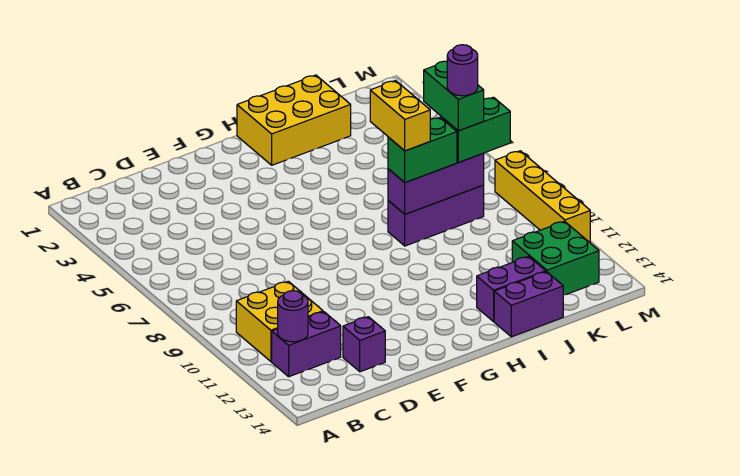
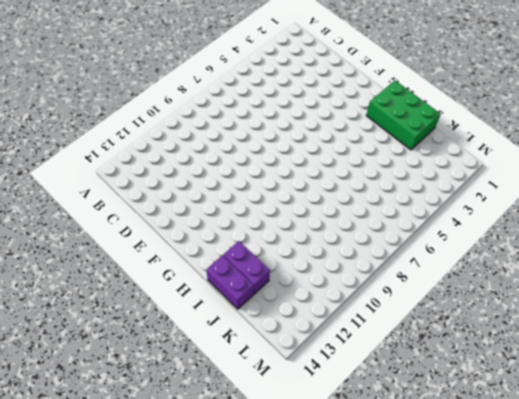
green 2x3 brick [366,81,440,150] -> yellow 2x3 brick [237,75,351,165]
none -> yellow 2x2 brick [236,281,323,362]
none -> purple 1x2 brick [272,312,341,377]
none -> purple 1x1 brick [343,317,385,372]

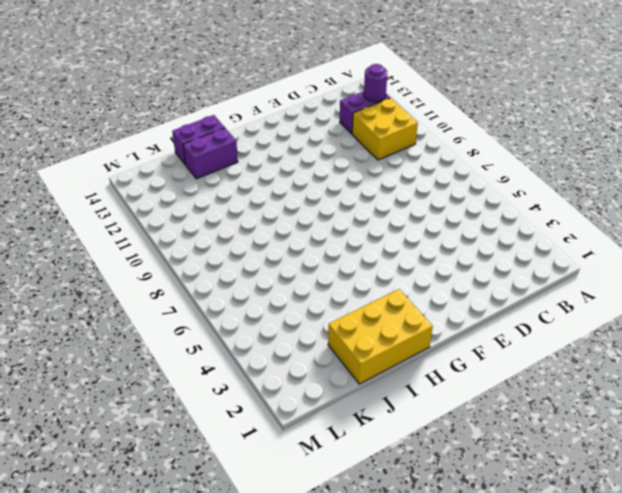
none -> purple 1x1 brick [343,317,385,372]
none -> purple 1x3 brick [388,185,484,246]
none -> green 2x2 brick [512,221,599,295]

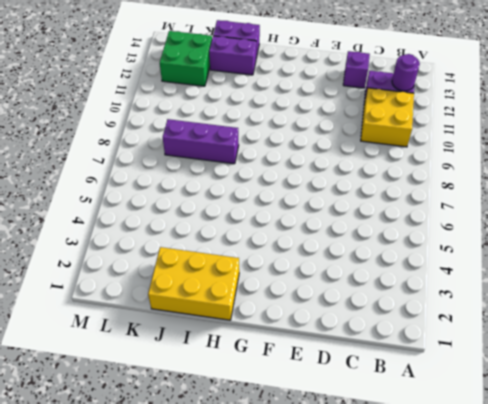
none -> yellow 1x4 brick [495,151,590,242]
none -> purple 1x3 brick [388,153,484,214]
none -> green 1x2 brick [388,117,457,183]

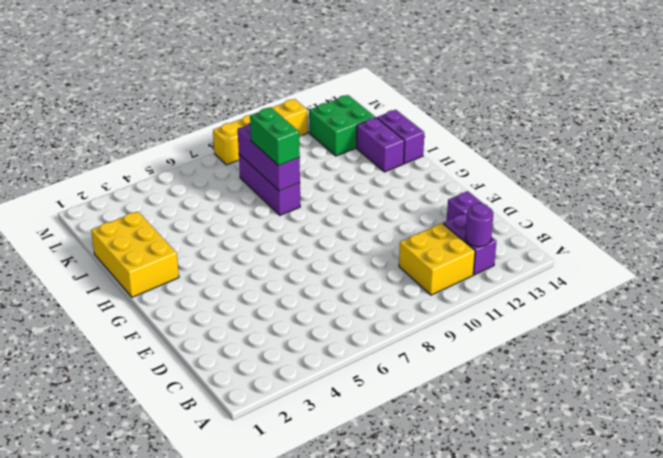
none -> green 1x2 brick [441,97,510,163]
none -> yellow 1x2 brick [370,81,430,151]
none -> green 1x2 brick [424,61,484,131]

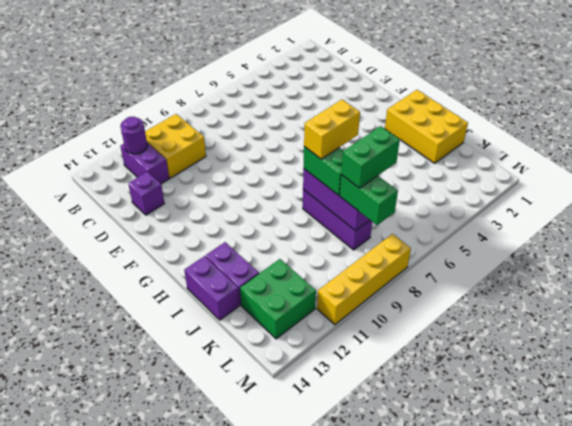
none -> purple 1x1 round brick [447,45,478,96]

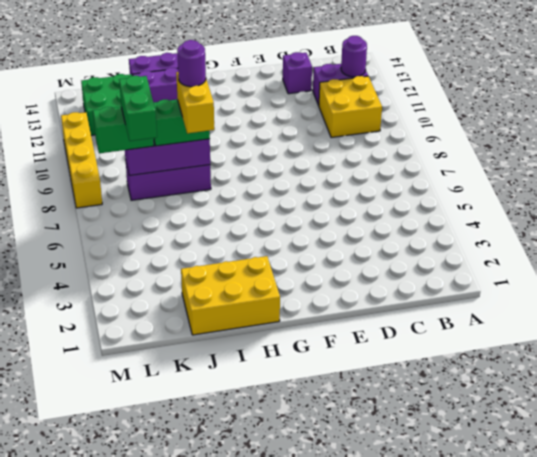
purple 1x1 round brick [177,40,206,87] -> purple 1x1 round brick moved to [447,45,478,96]

